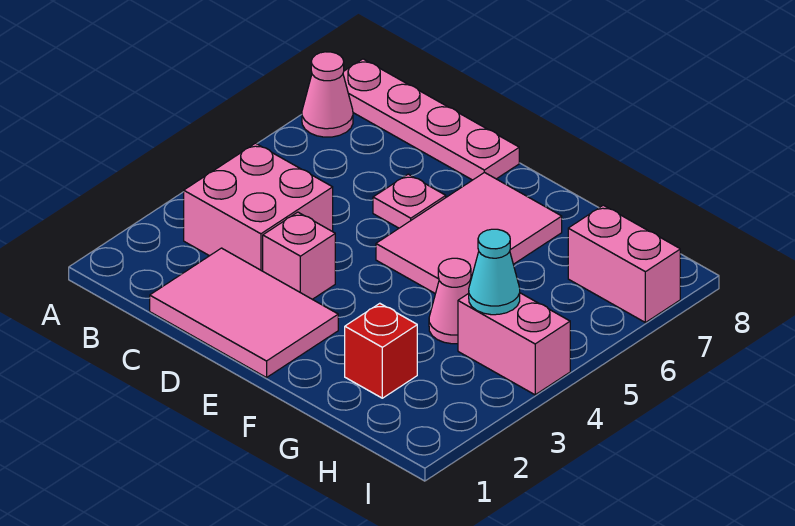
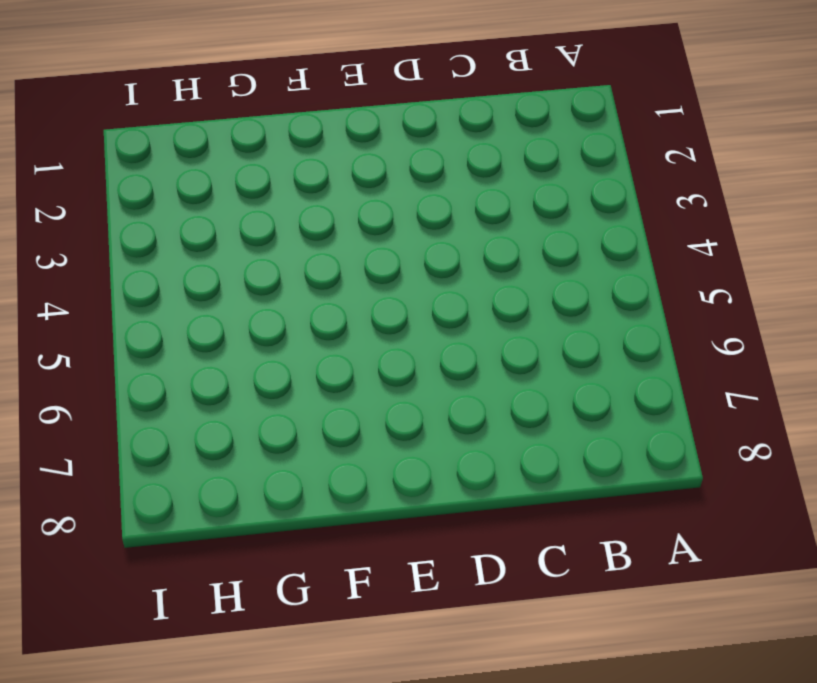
none -> pink 1x1 cone [302,52,353,137]
none -> pink 1x4 plate [343,59,519,180]
none -> pink 2x2 brick [184,143,333,271]

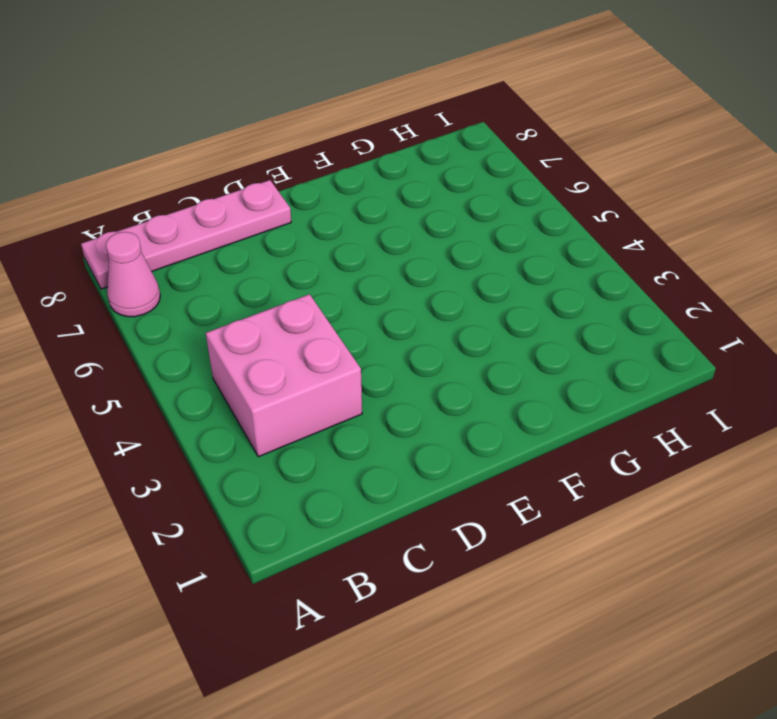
none -> pink 2x3 tile [150,248,338,378]
none -> pink 1x1 brick [263,212,335,299]
none -> pink 1x1 plate [373,174,446,228]

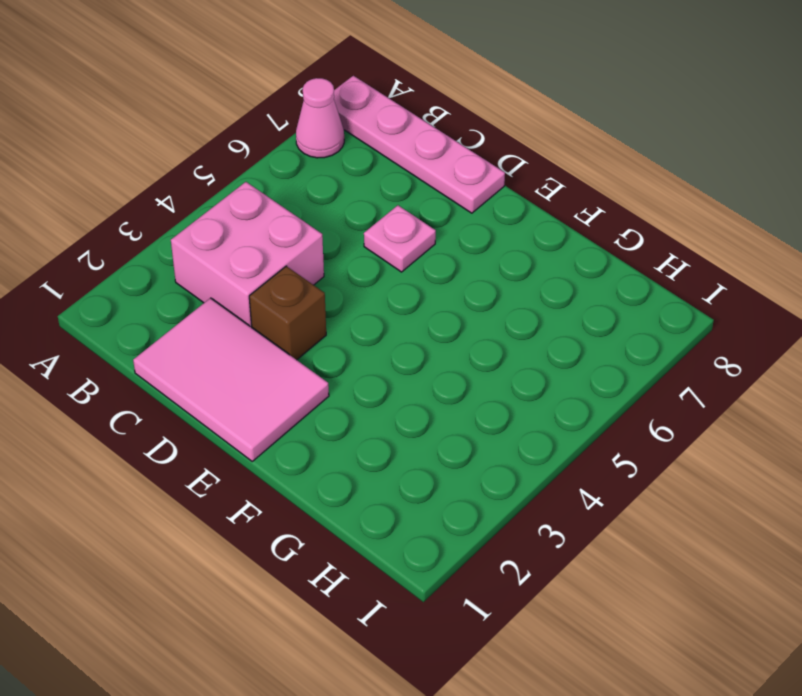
brown 1x1 brick [249,266,326,360] -> pink 1x1 brick [263,212,335,299]
none -> pink 2x3 tile [376,172,562,294]
none -> red 1x1 brick [345,303,417,398]
none -> pink 1x1 cone [429,258,471,344]

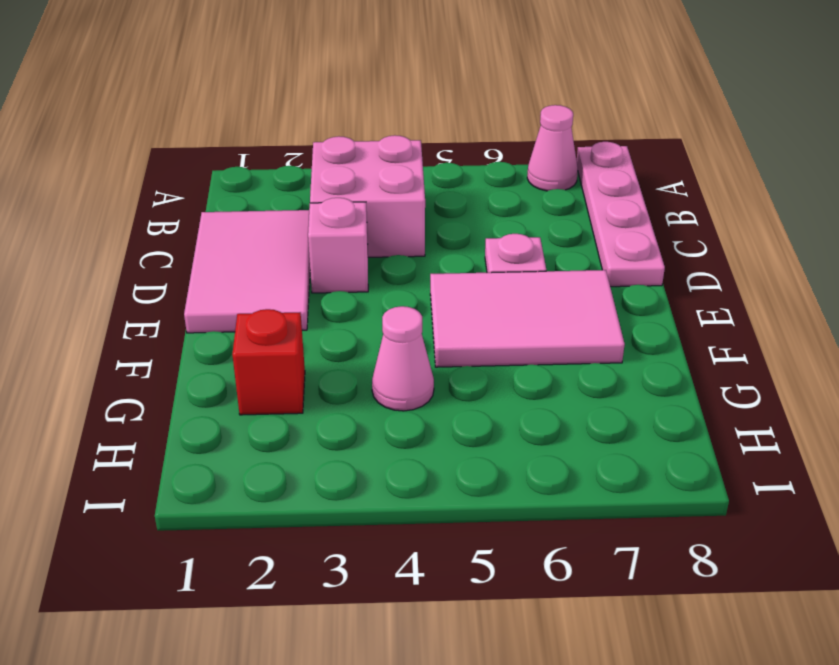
none -> pink 1x2 brick [458,293,570,395]
none -> pink 1x2 brick [568,205,680,323]
none -> cyan 1x1 cone [469,229,520,315]

